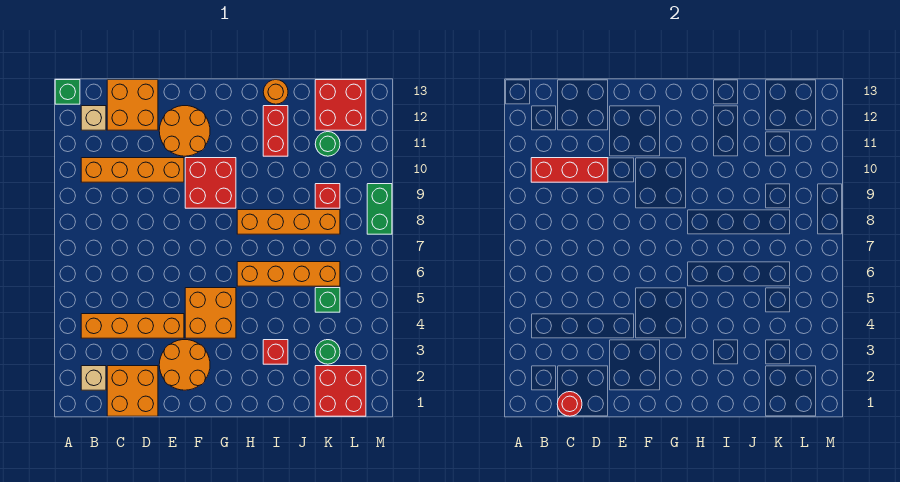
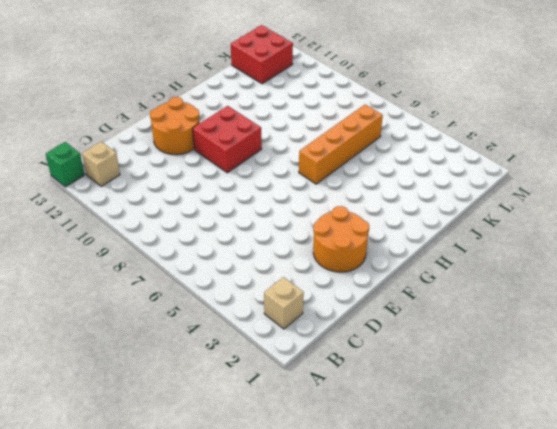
none -> orange 1x4 brick [81,314,184,338]
none -> orange 1x4 brick [81,158,184,182]
none -> orange 2x2 brick [107,366,158,416]

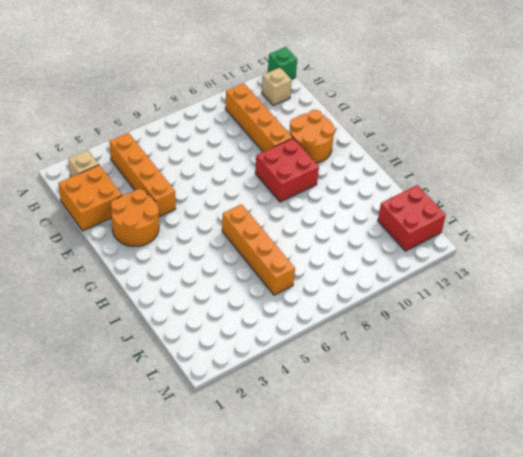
none -> orange 2x2 brick [107,80,158,130]
none -> orange 2x2 brick [185,288,236,338]
none -> orange 1x4 brick [237,210,340,234]

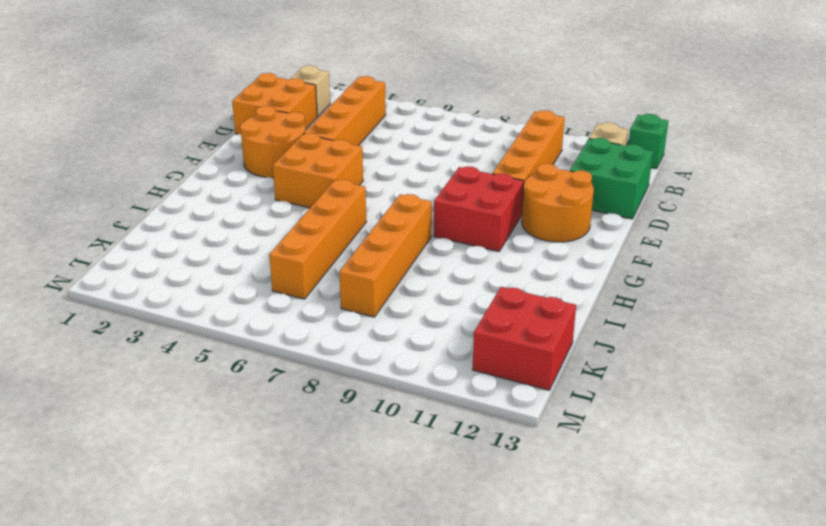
green 2x2 brick [570,138,653,219] -> orange 2x2 brick [107,80,158,130]
none -> red 1x1 brick [263,340,288,364]
none -> red 1x2 brick [263,106,288,156]
none -> orange 1x1 round brick [263,80,288,104]

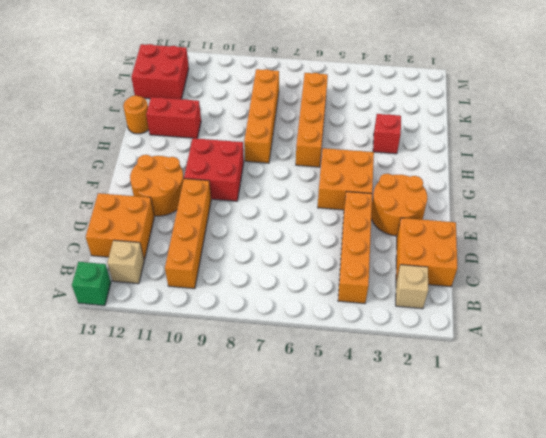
none -> red 2x2 brick [315,366,366,416]
none -> green 1x1 round brick [315,340,340,364]
none -> green 1x1 brick [315,288,340,312]

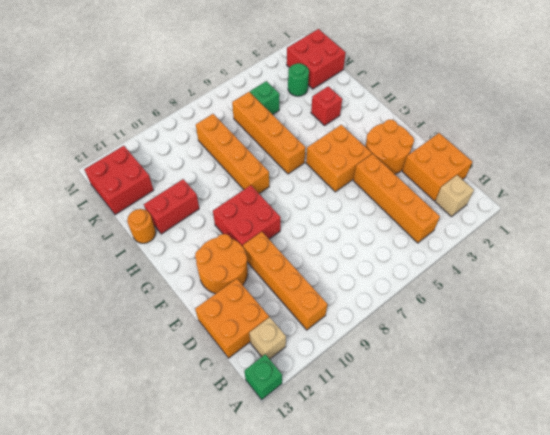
none -> red 1x1 brick [315,184,340,208]
none -> green 1x1 round brick [315,132,340,156]
none -> green 1x2 brick [367,184,392,234]

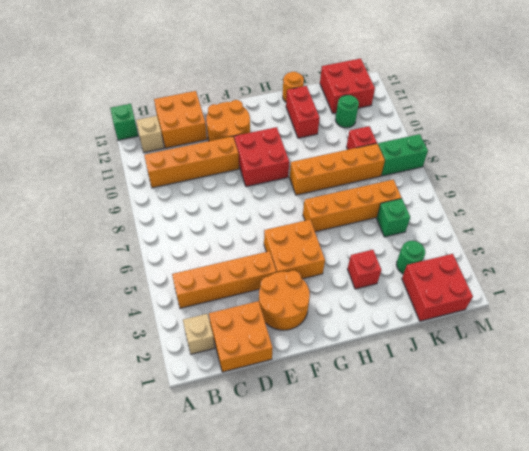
green 1x2 brick [378,134,428,176] -> green 1x2 brick turned to [367,184,392,234]
none -> red 1x3 brick [531,158,608,182]
none -> red 1x1 round brick [557,392,582,416]

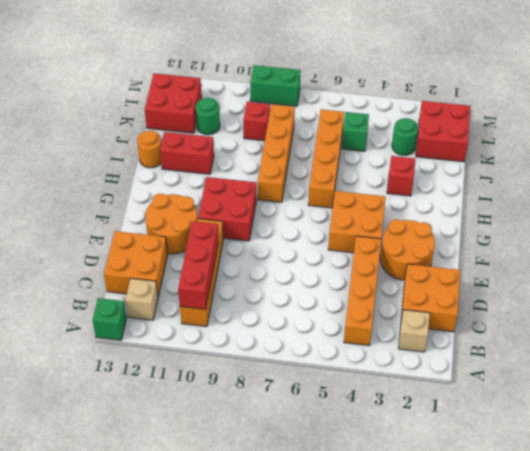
none -> red 1x1 round brick [557,392,582,416]

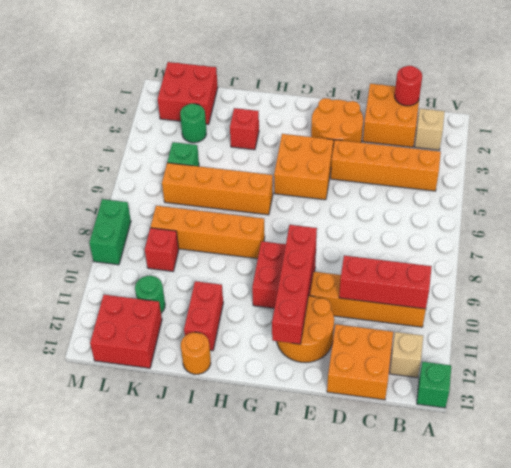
red 1x4 brick [272,225,317,344] -> none

